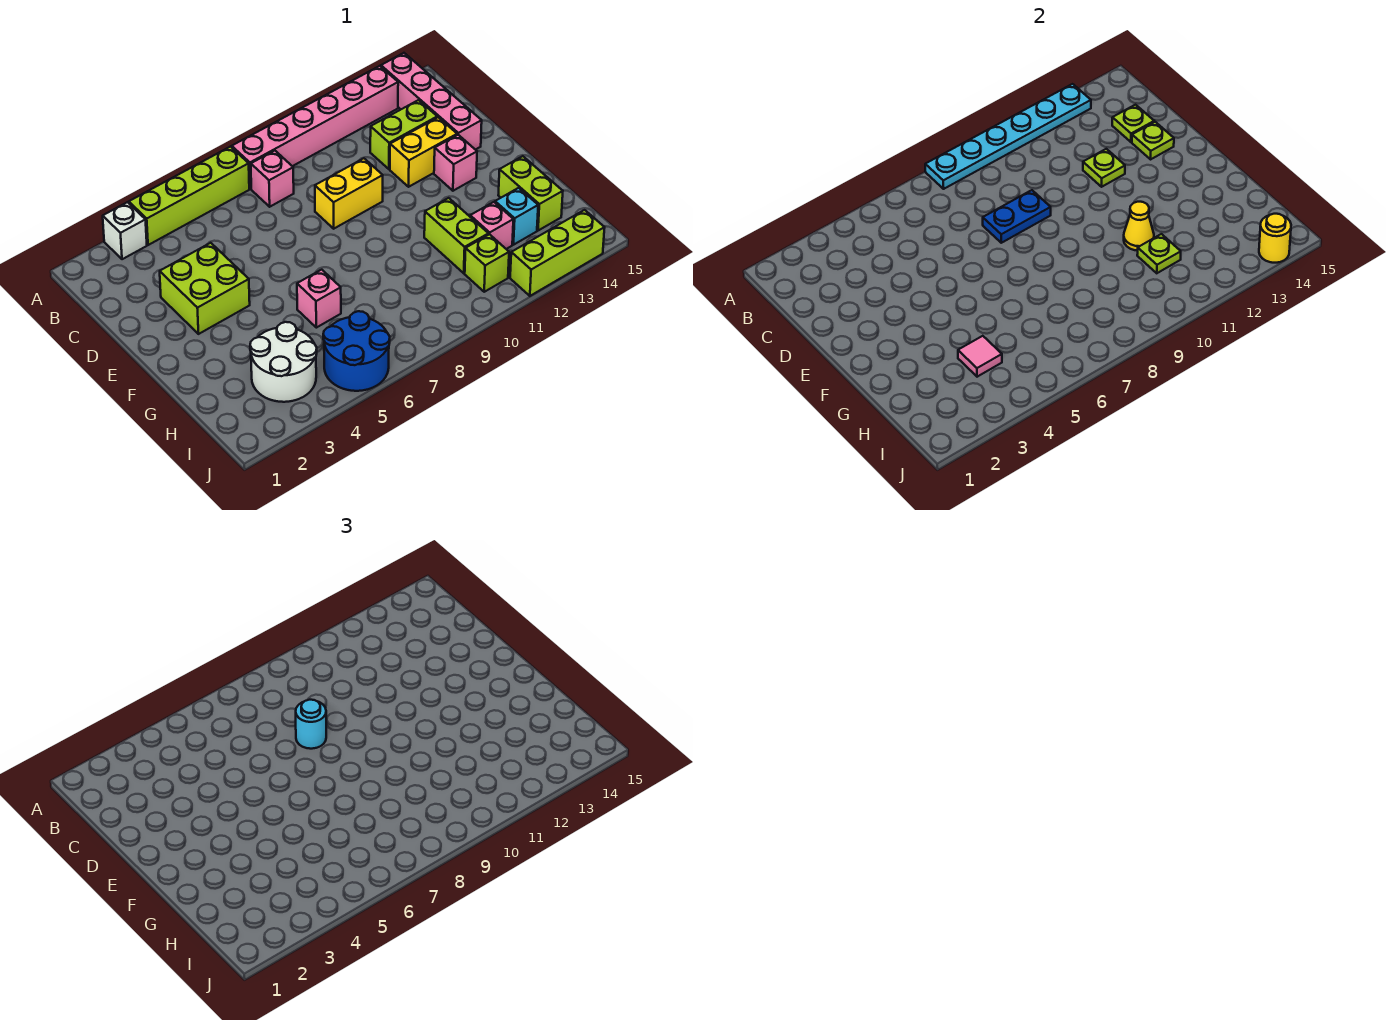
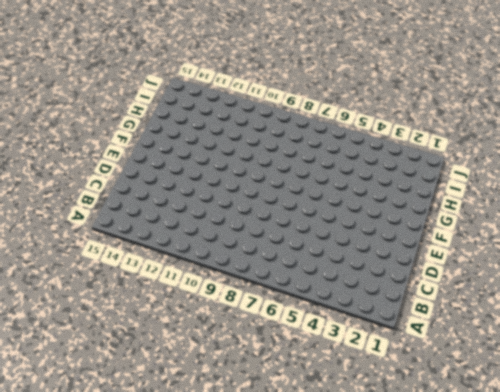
none -> white 1x1 brick [103,202,147,259]
none -> lime 1x4 brick [129,147,249,245]
none -> pink 1x6 brick [232,66,398,189]

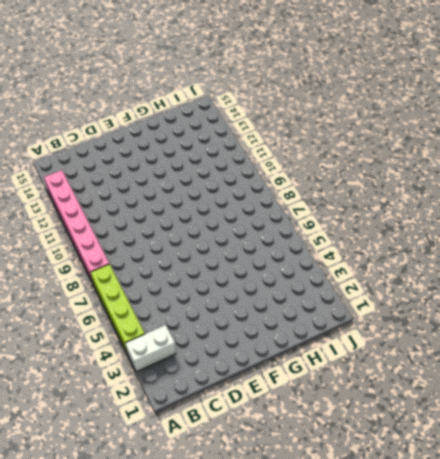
white 1x2 brick [125,325,176,372] -> white 1x1 brick [103,202,147,259]
none -> pink 1x4 brick [381,53,482,150]
none -> pink 1x1 brick [251,151,294,207]
none -> lime 1x2 brick [370,100,437,169]

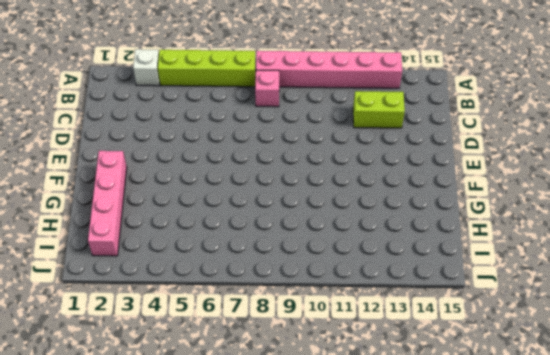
pink 1x4 brick [88,151,127,256] -> pink 1x4 brick moved to [381,53,482,150]
none -> lime 2x2 brick [160,243,250,334]
none -> yellow 1x2 brick [315,158,383,229]
none -> yellow 1x2 brick [390,117,457,187]

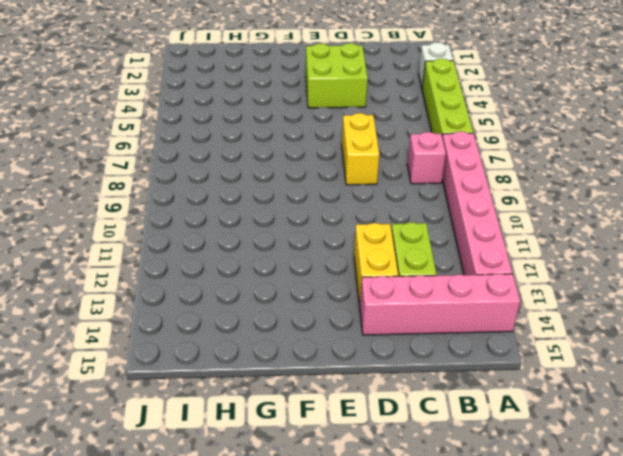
yellow 1x2 brick [342,113,380,185] -> yellow 1x2 brick moved to [315,158,383,229]
none -> pink 1x1 brick [434,135,477,191]
none -> pink 1x1 brick [297,270,341,328]
none -> lime 1x2 brick [424,198,488,273]

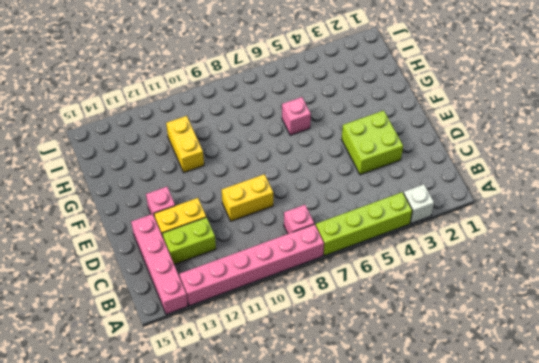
yellow 1x2 brick [166,116,204,172] -> lime 1x2 brick [424,198,488,273]
none -> lime 1x2 brick [498,156,563,231]
none -> white 2x2 round brick [250,322,317,402]
none -> pink 1x1 brick [470,202,513,249]

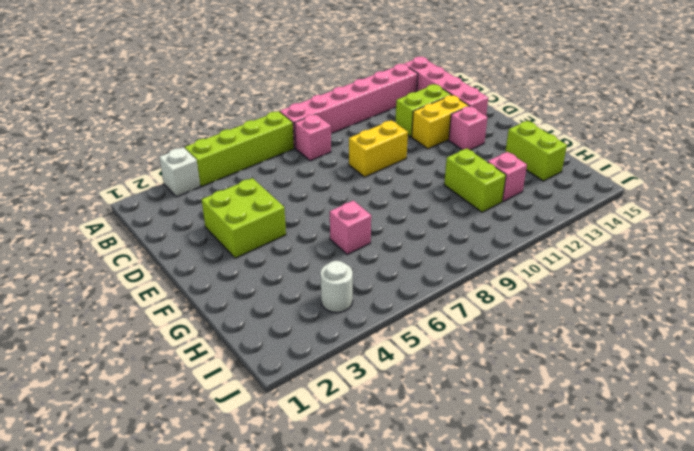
white 1x1 round brick [320,261,353,313] -> white 2x2 round brick [250,322,317,402]
none -> cyan 1x1 brick [495,188,538,245]
none -> blue 2x2 round brick [323,311,390,391]
none -> lime 1x1 brick [465,234,509,292]

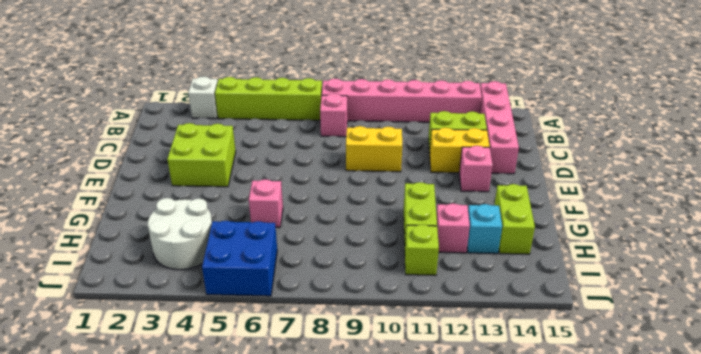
blue 2x2 brick [202,221,277,296] -> blue 2x2 round brick [323,311,390,391]
none -> lime 1x3 brick [510,210,605,296]
none -> cyan 1x6 plate [925,84,1091,189]
none -> lime 1x1 plate [1112,105,1154,142]

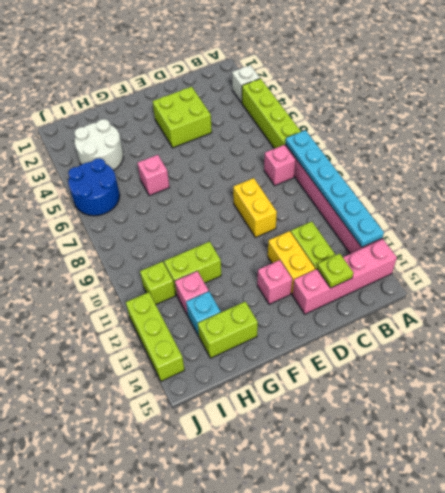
none -> blue 1x2 plate [983,190,1051,243]
none -> lime 1x1 plate [1083,149,1125,187]
none -> lime 1x1 plate [1132,122,1174,159]

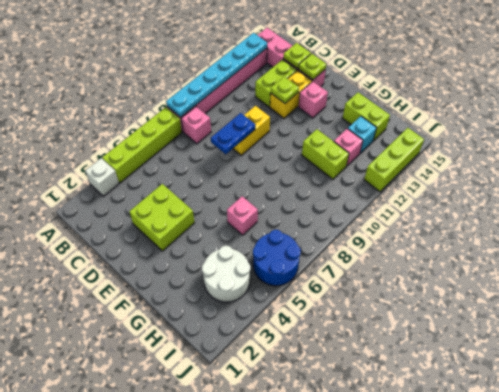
none -> lime 1x1 brick [465,234,509,292]
none -> yellow 1x1 cone [1124,202,1154,251]
none -> pink 1x1 tile [958,336,1002,377]

